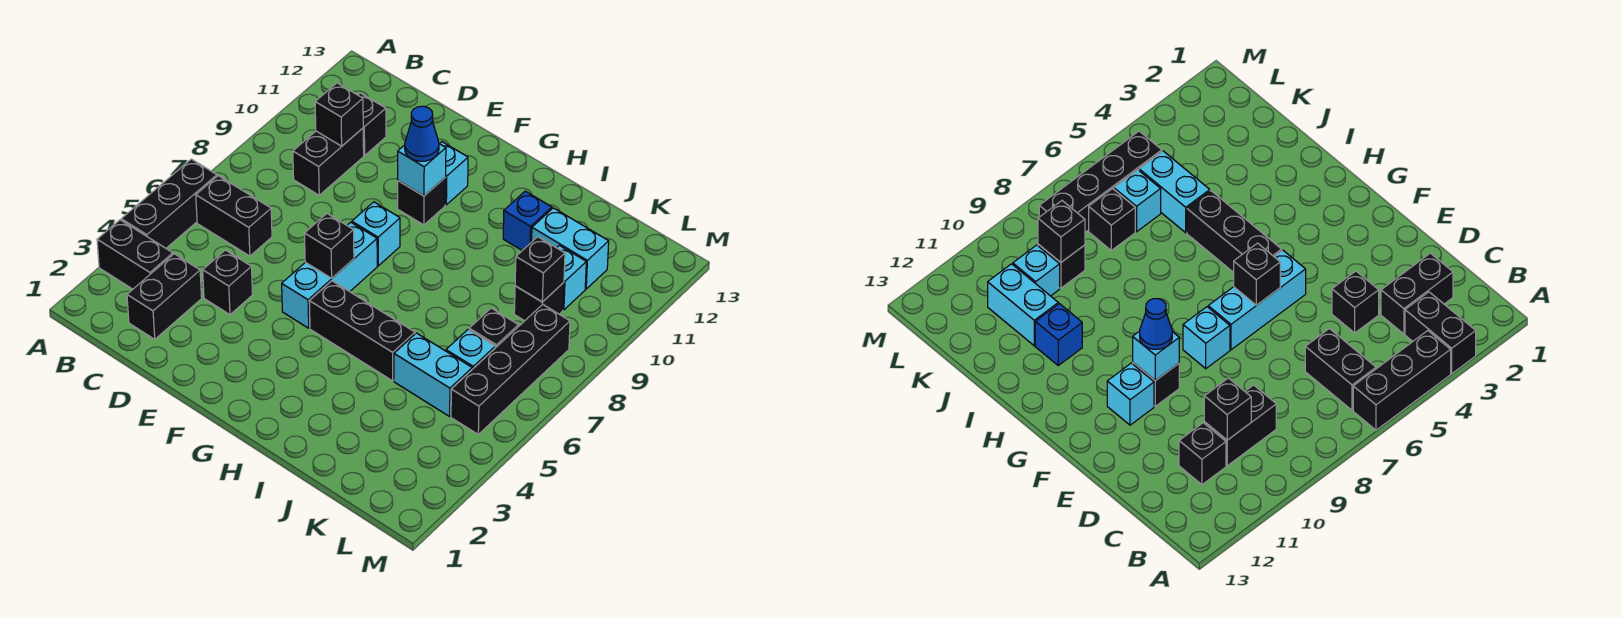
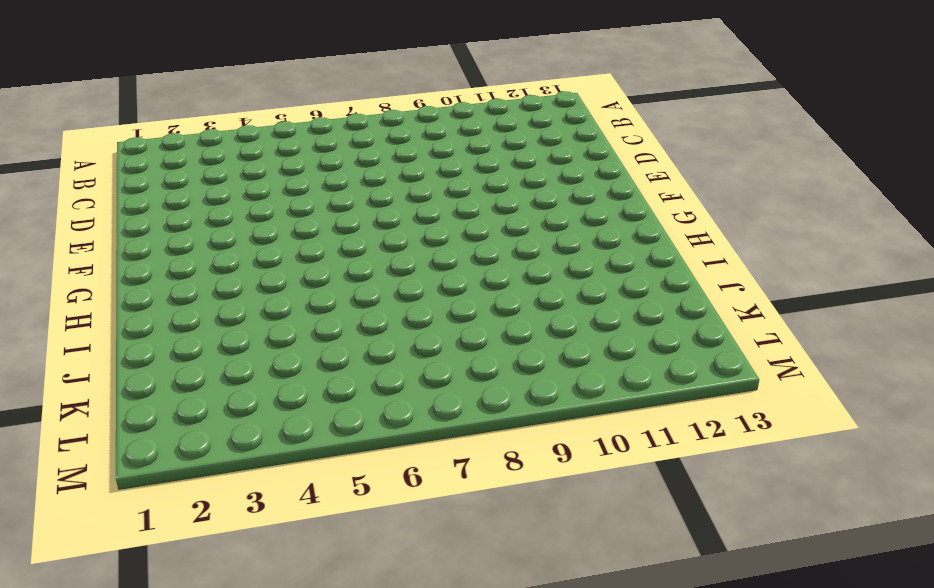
none -> black 1x2 brick [97,220,173,289]
none -> black 1x3 brick [121,159,217,248]
none -> black 1x2 brick [196,176,272,256]

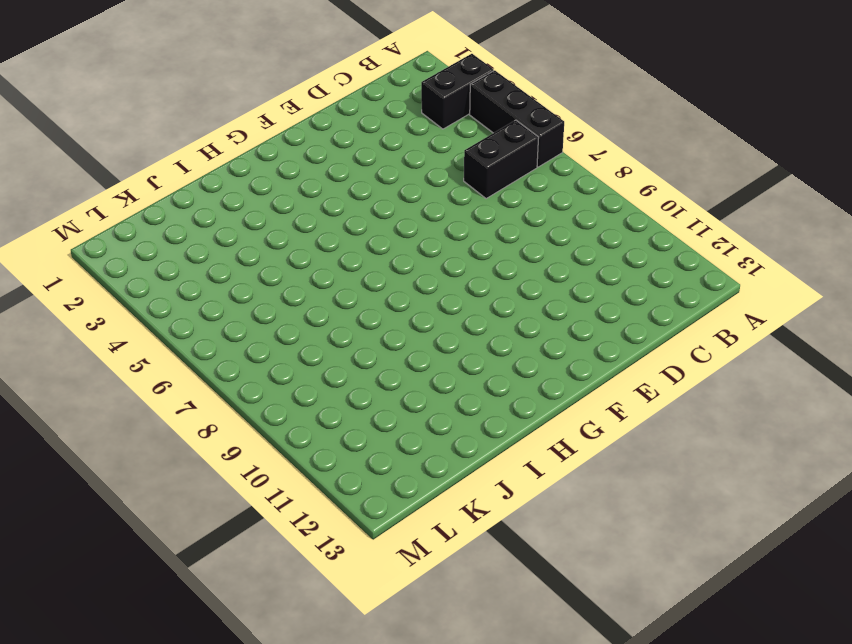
none -> black 1x2 brick [127,254,202,339]
none -> black 1x2 brick [293,128,364,195]
none -> black 1x1 brick [358,93,386,155]

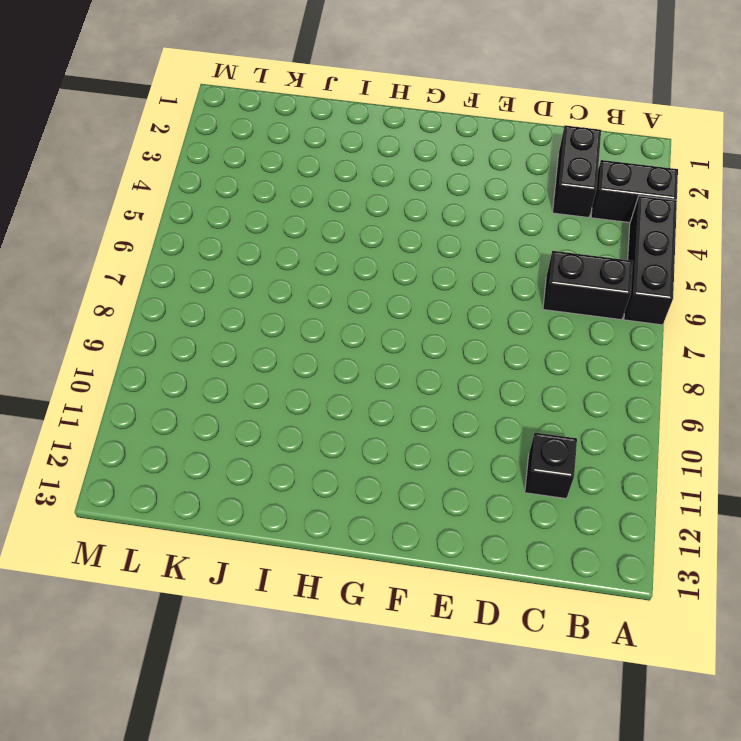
none -> black 1x2 brick [293,128,364,195]
none -> black 1x1 brick [203,250,253,315]
none -> cyan 1x3 brick [282,222,377,328]

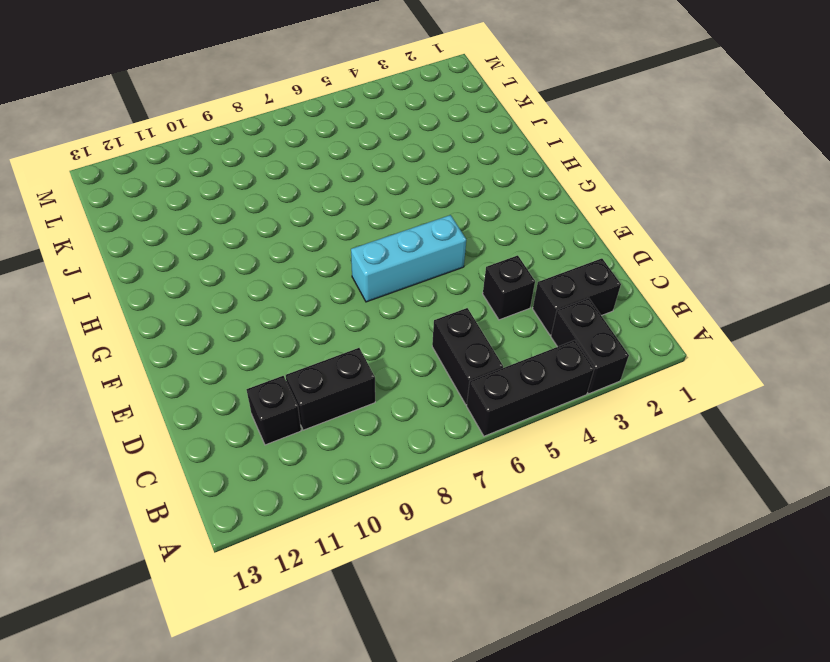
none -> cyan 1x1 brick [352,202,400,266]
none -> black 1x1 brick [398,177,446,225]
none -> cyan 1x1 brick [440,142,468,205]

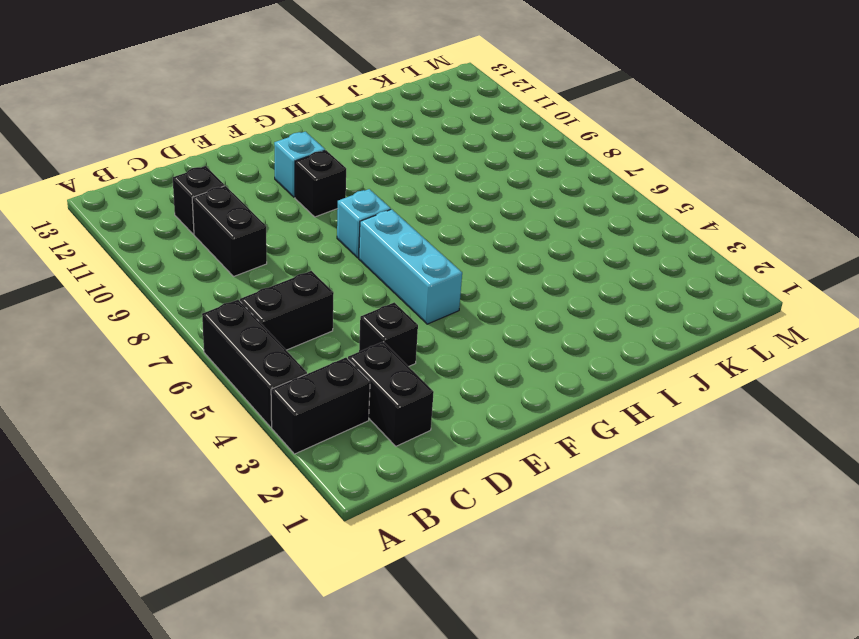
none -> black 1x3 brick [309,281,415,381]
none -> blue 1x1 brick [503,191,552,250]
none -> cyan 1x2 brick [394,333,472,416]

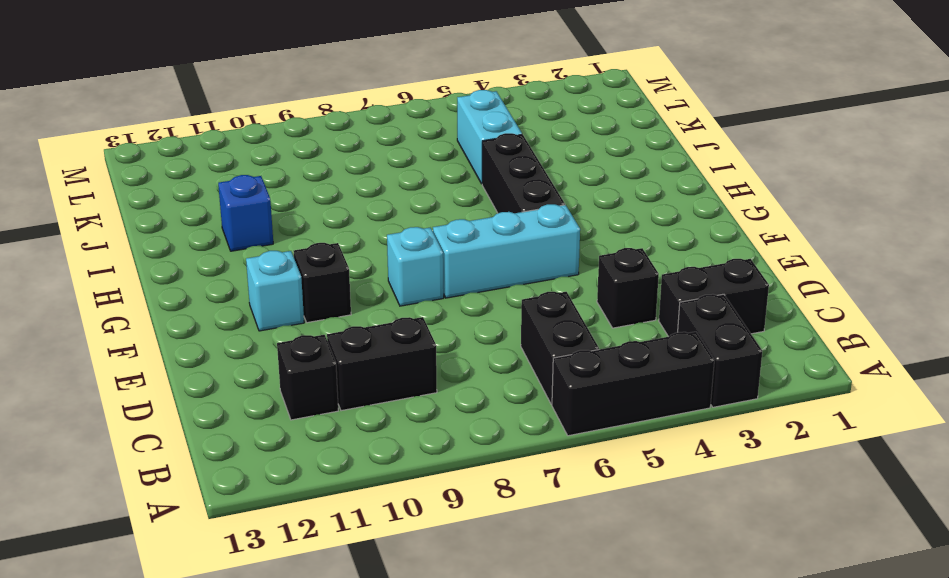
none -> cyan 1x2 brick [532,208,609,289]
none -> cyan 1x1 brick [446,329,495,369]
none -> black 1x1 brick [469,308,518,348]

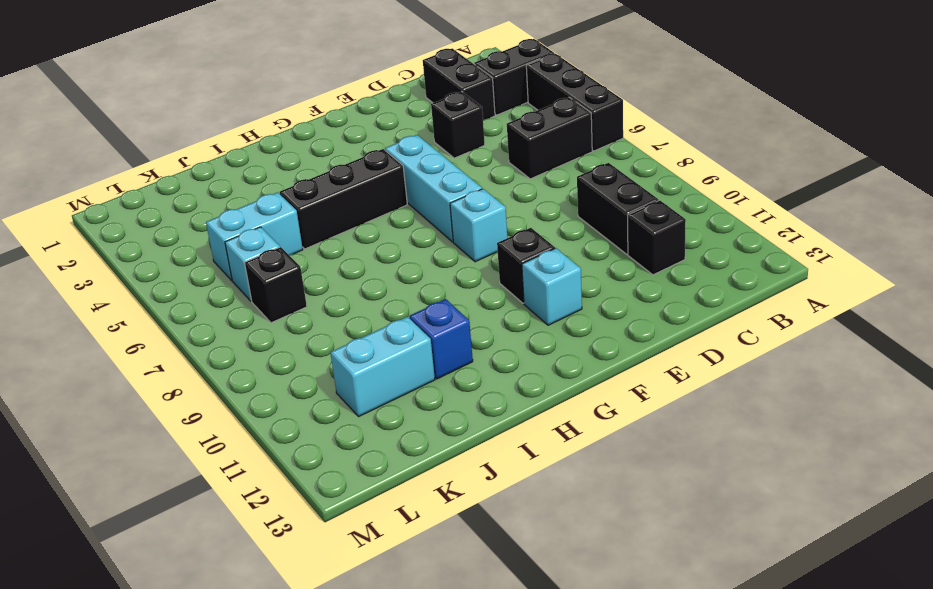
none -> black 1x1 brick [514,283,564,321]
none -> cyan 1x1 brick [557,245,586,310]
none -> black 1x4 brick [451,304,570,434]

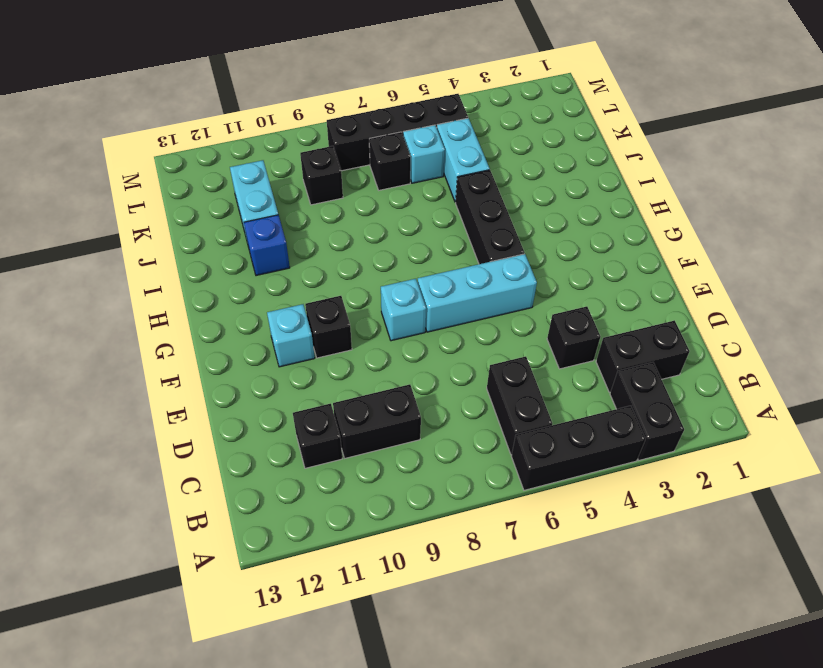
none -> cyan 1x1 brick [557,245,586,310]
none -> black 1x1 brick [315,83,363,146]
none -> black 1x1 brick [305,214,354,278]

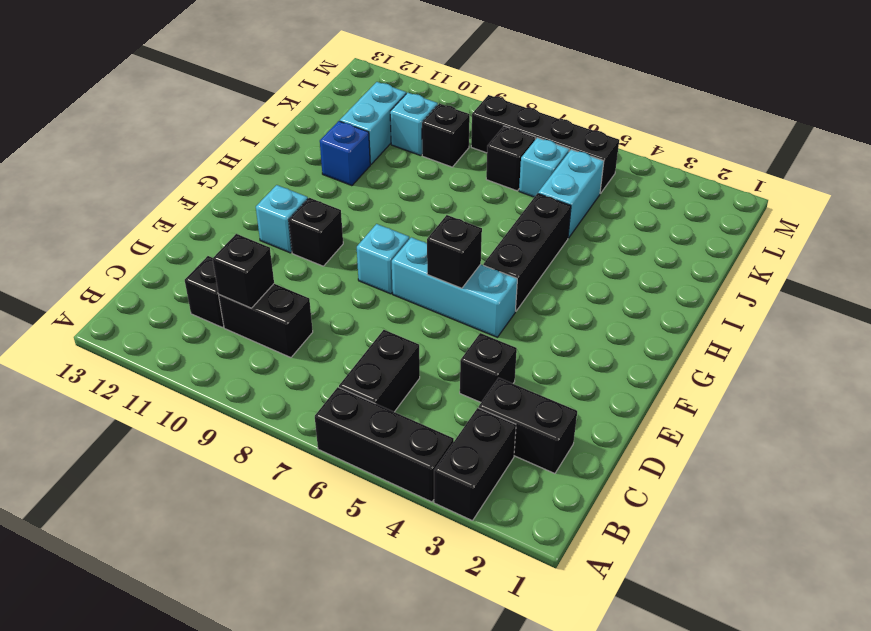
none -> cyan 1x1 brick [398,144,446,196]
none -> black 1x1 brick [515,237,565,302]
none -> blue 1x1 cone [405,106,439,161]

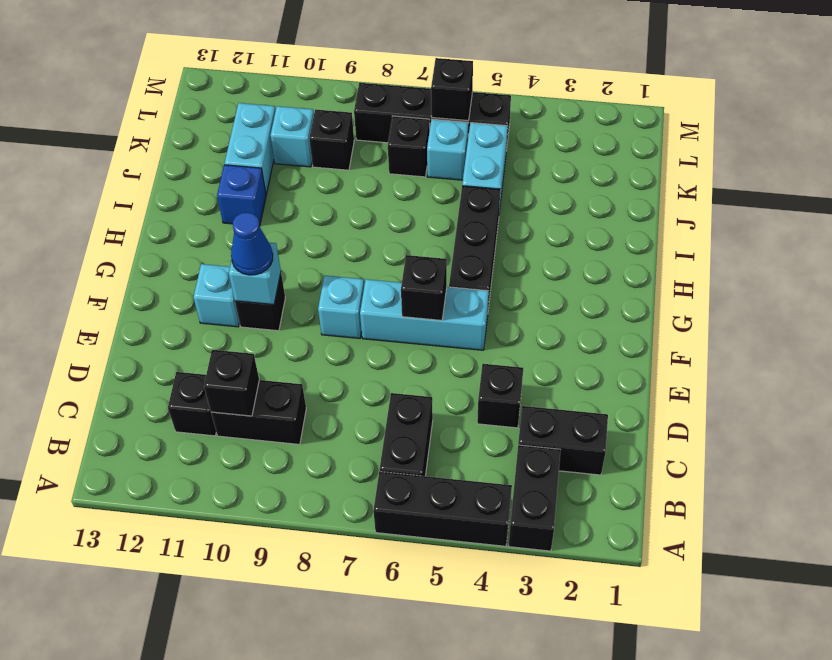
black 1x1 brick [431,58,473,121] -> black 1x1 brick moved to [515,237,565,302]

